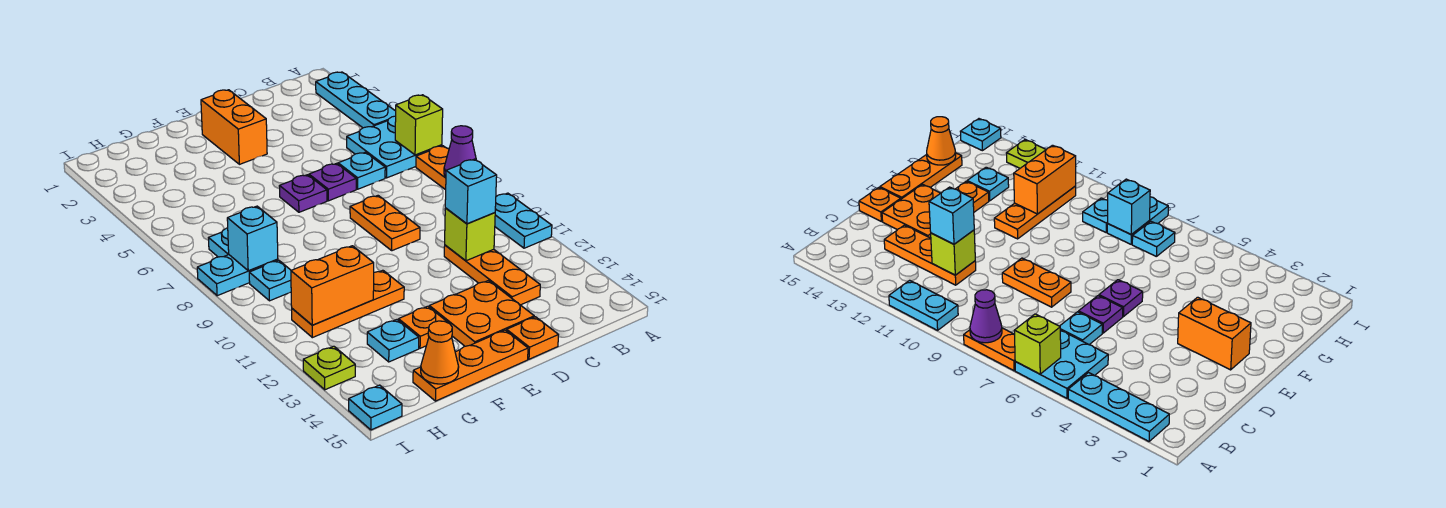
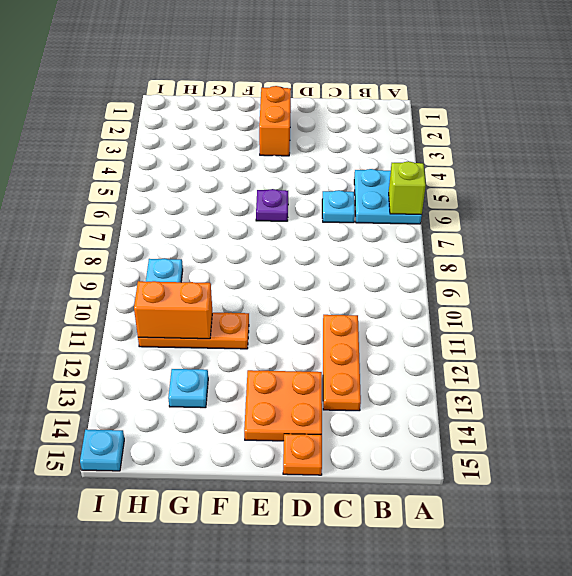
none -> cyan 1x3 plate [316,72,396,128]
none -> orange 1x2 plate [416,146,449,190]
none -> cyan 1x2 plate [495,193,552,248]

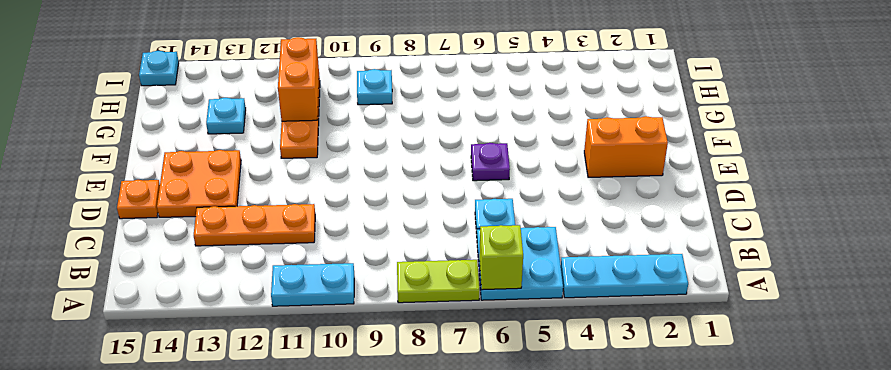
lime 1x2 plate [397,260,479,303] -> orange 1x2 plate [416,146,449,190]
none -> purple 1x1 plate [309,163,356,201]
none -> orange 1x2 plate [350,196,420,251]
none -> orange 1x3 plate [413,330,528,401]

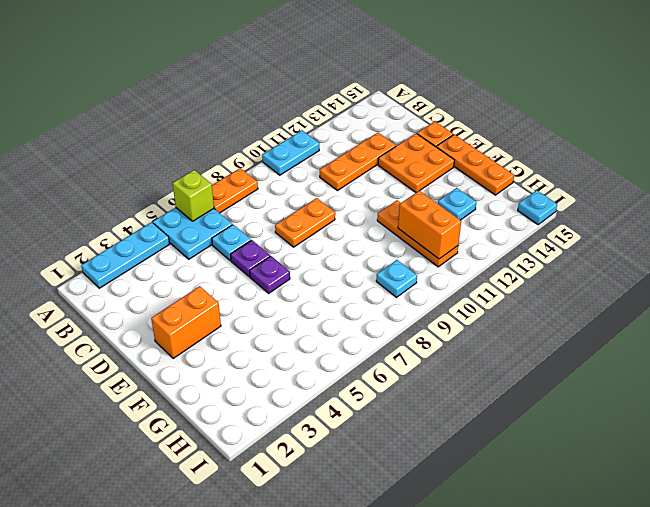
none -> orange 1x1 plate [398,306,448,348]
none -> cyan 1x1 plate [209,228,229,257]
none -> cyan 1x2 plate [197,255,278,296]

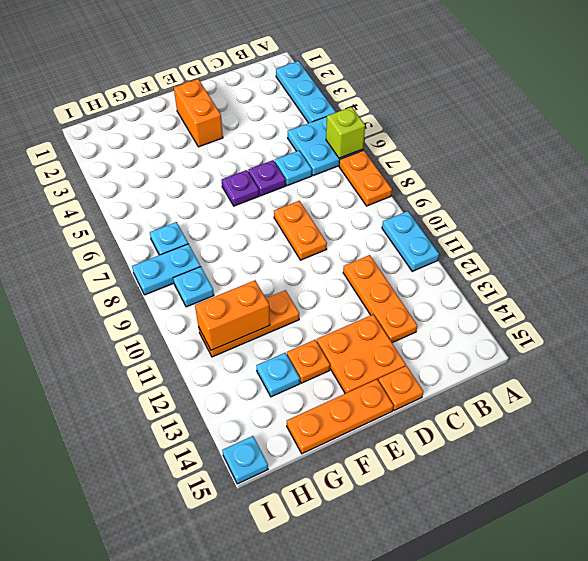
none -> lime 1x1 plate [303,346,355,390]
none -> purple 1x1 cone [444,126,476,177]
none -> lime 1x1 brick [445,208,495,261]

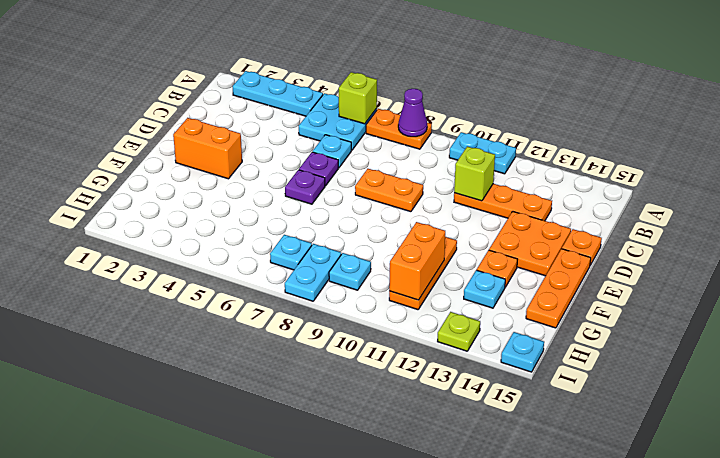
none -> orange 1x1 cone [421,321,459,384]
none -> cyan 1x1 brick [227,206,278,271]
none -> cyan 1x1 brick [445,159,497,224]

